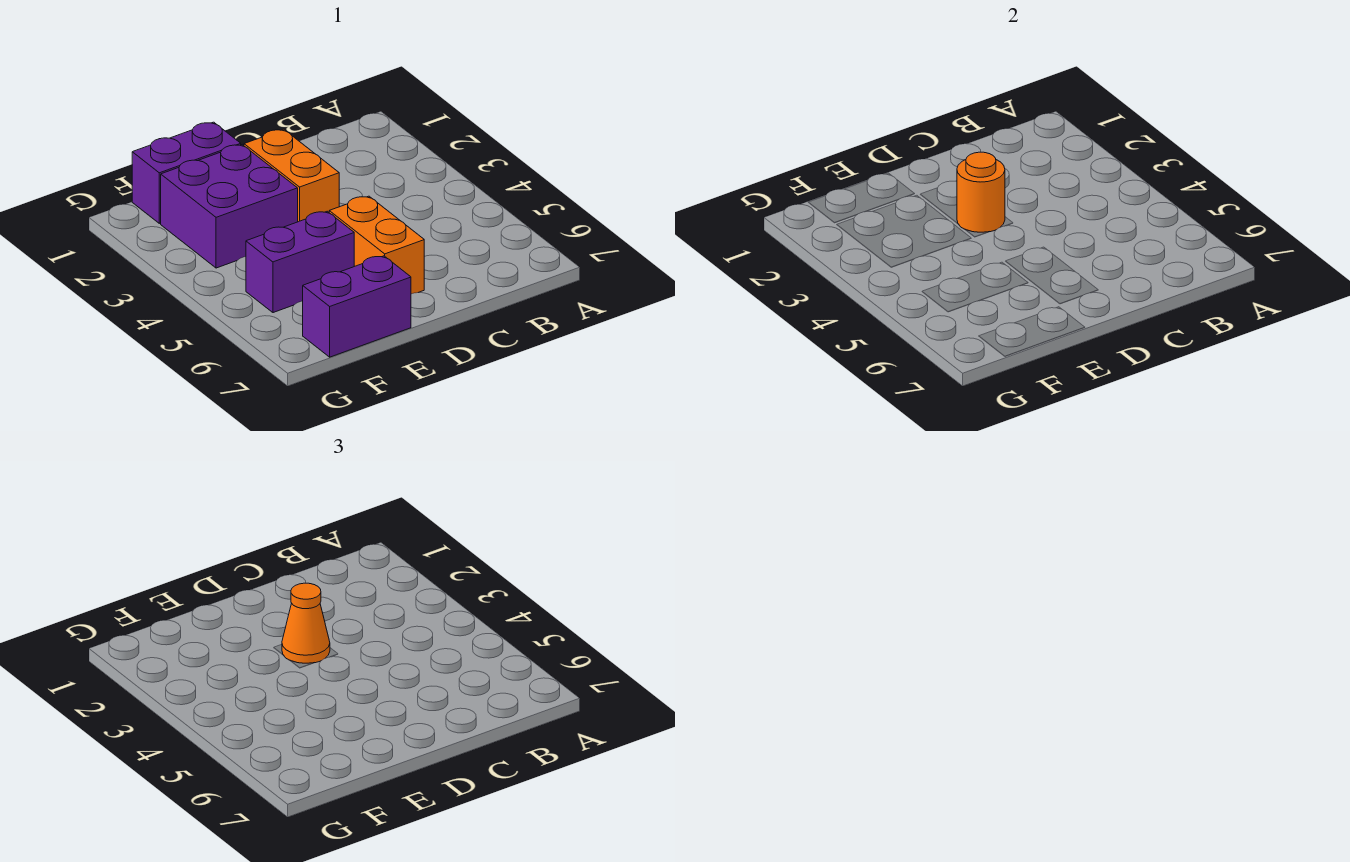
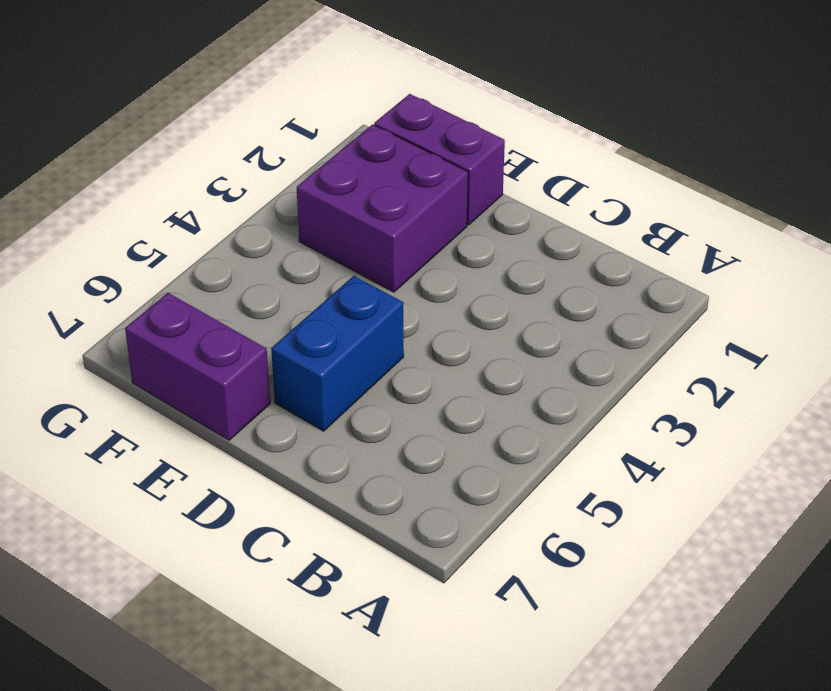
blue 1x2 brick [271,276,404,431] -> orange 1x2 brick [329,196,424,294]
none -> orange 1x2 brick [244,129,339,222]
none -> purple 1x2 brick [246,211,354,313]

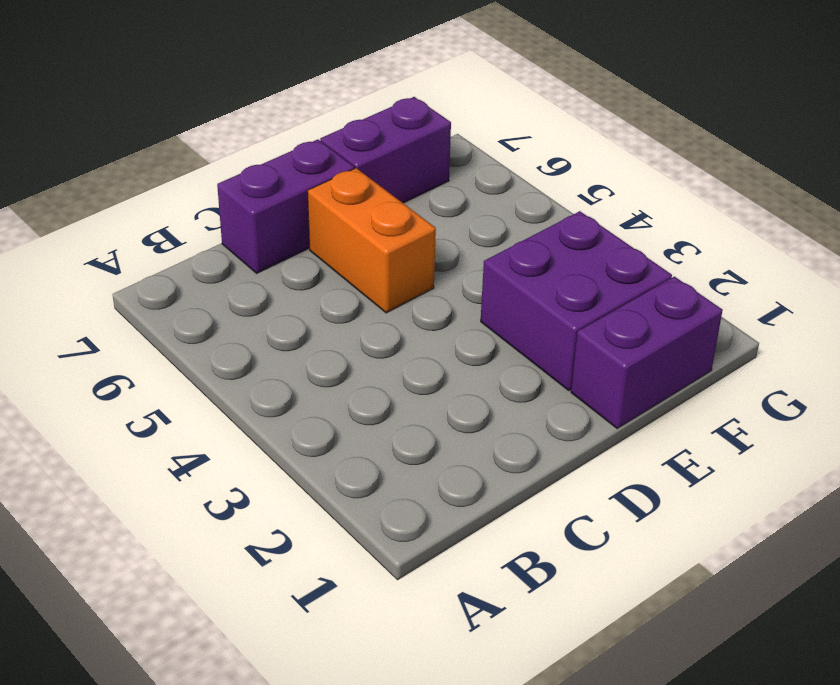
purple 1x2 brick [217,139,354,273] -> purple 1x2 brick moved to [246,211,354,313]
none -> orange 1x2 brick [244,129,339,222]
none -> orange 1x1 round brick [957,152,1005,232]

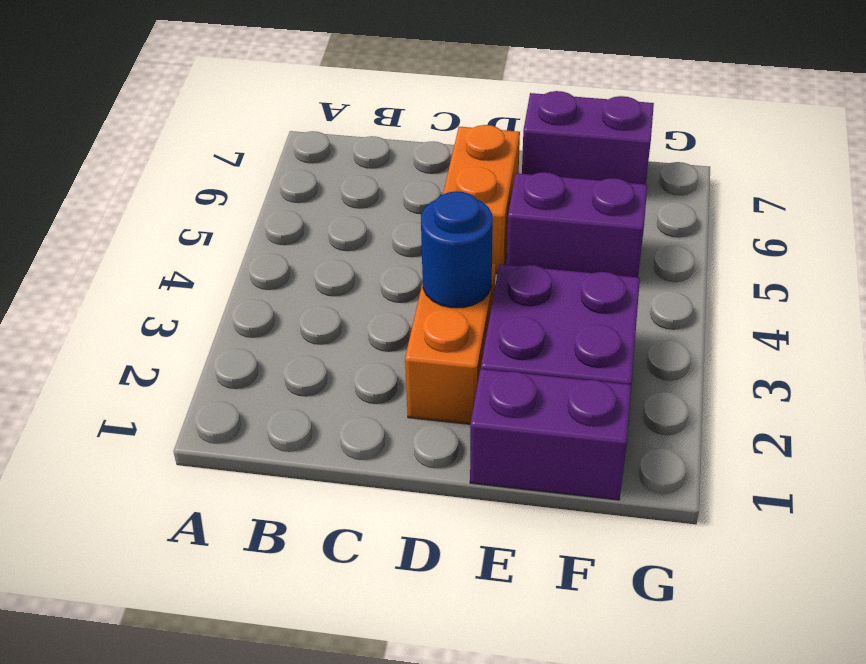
blue 1x1 round brick [421,191,493,308] -> orange 1x1 round brick [957,152,1005,232]
none -> orange 1x1 cone [282,583,330,663]

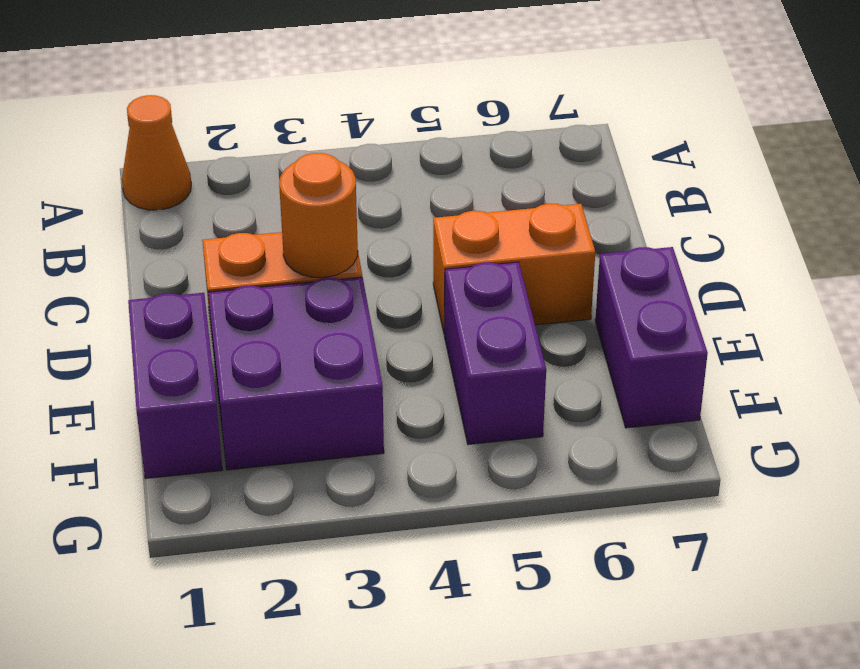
orange 1x1 cone [122,95,191,210] -> orange 1x1 cone moved to [282,583,330,663]

